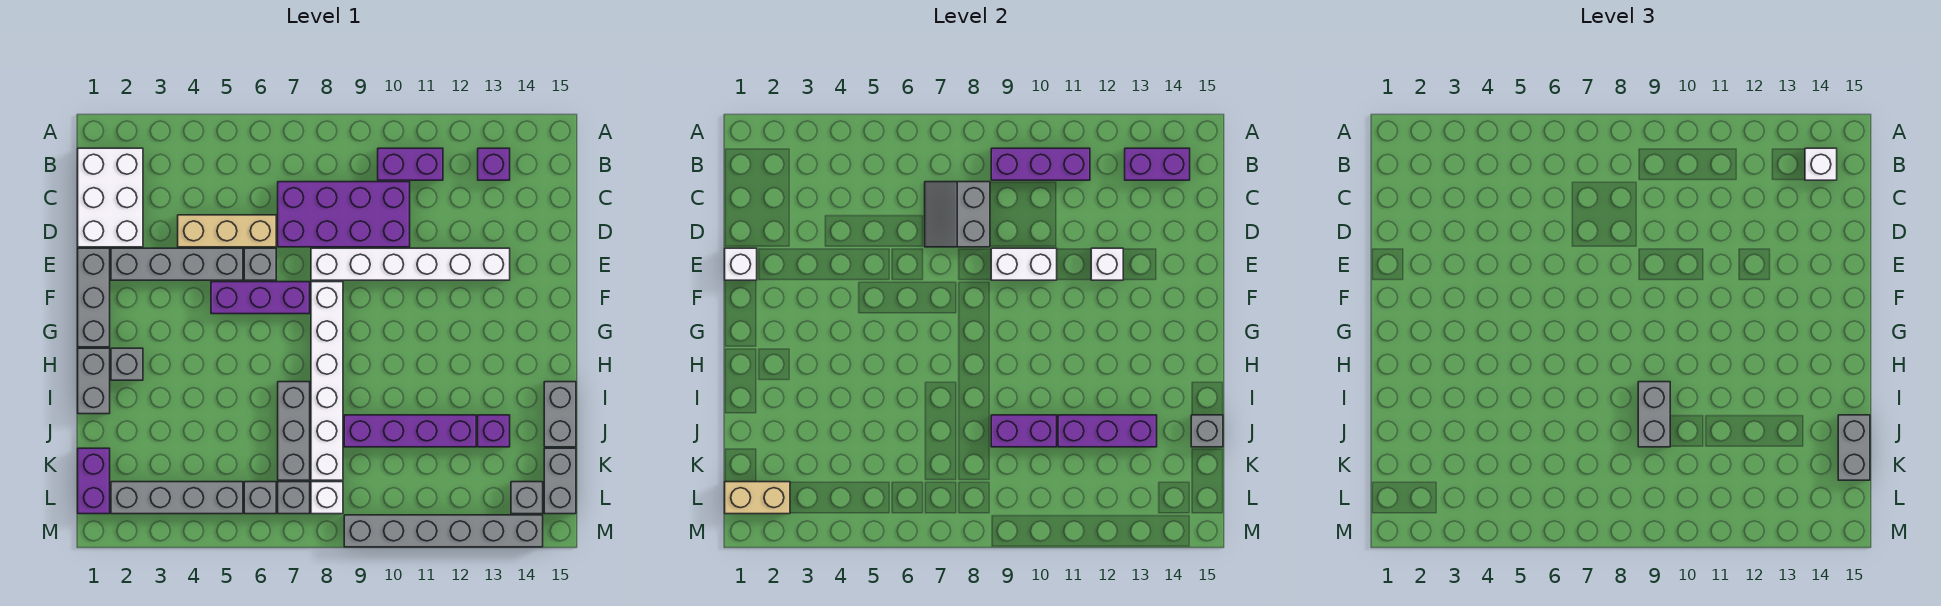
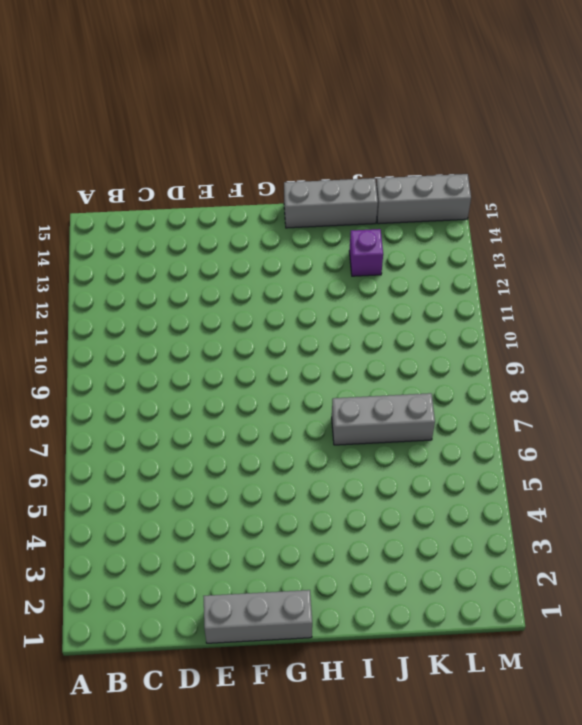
grey 1x3 brick [284,178,378,228] -> grey 1x2 brick [544,382,576,447]
grey 1x3 brick [376,174,471,224] -> grey 1x2 brick [544,448,576,514]
none -> white 2x3 brick [78,148,143,247]
none -> purple 1x2 brick [378,148,443,180]
none -> purple 1x1 brick [478,148,510,180]
none -> purple 2x4 brick [278,182,410,247]

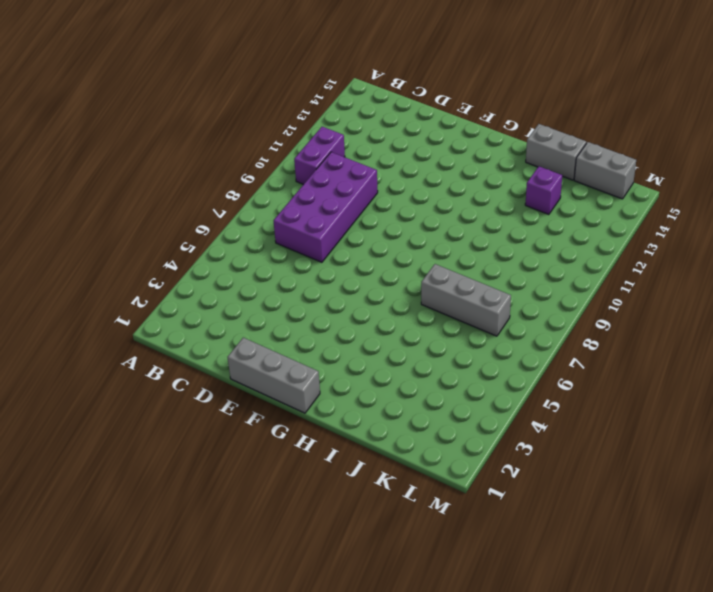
none -> white 2x3 brick [78,148,143,247]
none -> purple 1x1 brick [478,148,510,180]
none -> tan 1x3 brick [178,215,276,247]
none -> grey 1x4 brick [111,248,243,280]

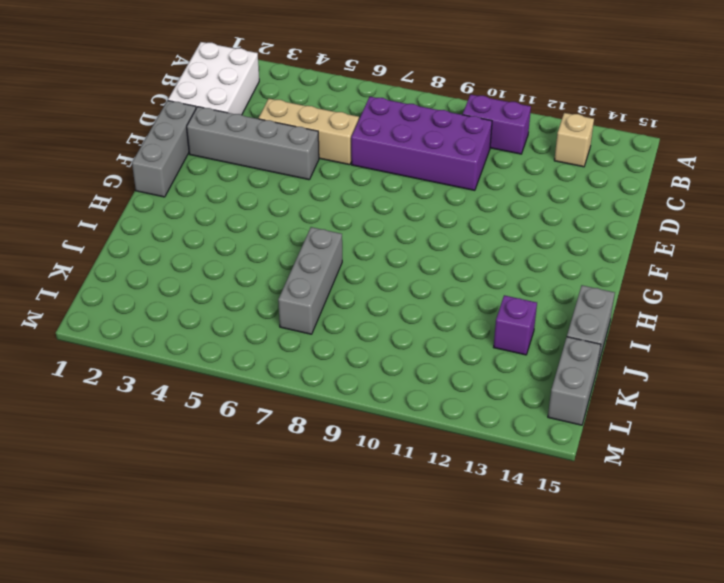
tan 1x1 brick [554,113,594,167] -> purple 1x1 brick [478,148,510,180]
none -> grey 1x1 brick [244,248,276,280]
none -> white 1x6 brick [311,248,510,280]
none -> purple 1x3 brick [211,282,310,314]
none -> white 1x6 brick [311,282,343,480]

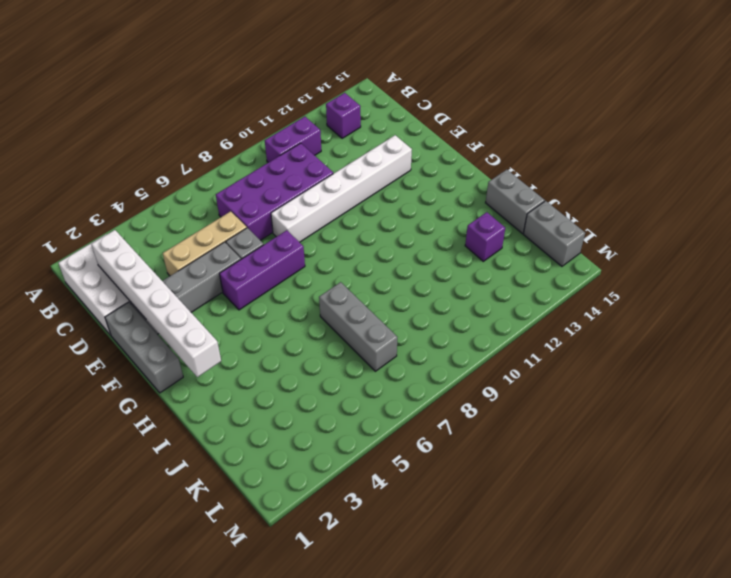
white 1x6 brick [91,230,221,377] -> white 1x6 brick moved to [311,282,343,480]
none -> grey 1x2 brick [78,348,110,414]
none -> grey 1x1 brick [111,348,143,380]
none -> purple 1x4 brick [344,415,476,447]
none -> purple 1x2 brick [78,448,110,514]

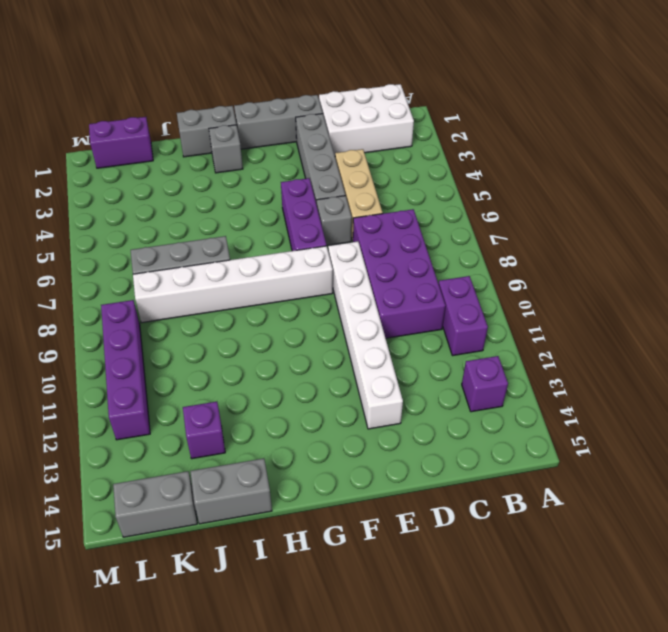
purple 1x4 brick [101,300,150,440] -> purple 1x4 brick moved to [344,415,476,447]
none -> grey 1x4 brick [111,482,243,514]
none -> grey 1x1 brick [244,482,276,514]
none -> grey 1x1 brick [278,482,310,514]
none -> white 1x1 brick [311,482,343,514]

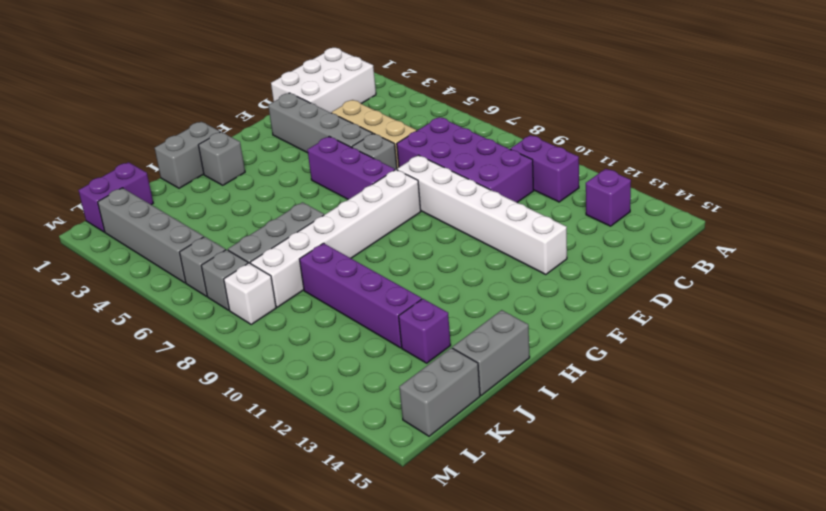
none -> grey 1x3 brick [78,248,110,347]
none -> grey 1x1 brick [511,482,543,514]
none -> grey 1x6 brick [344,515,543,547]
none -> purple 1x3 brick [991,148,1090,180]

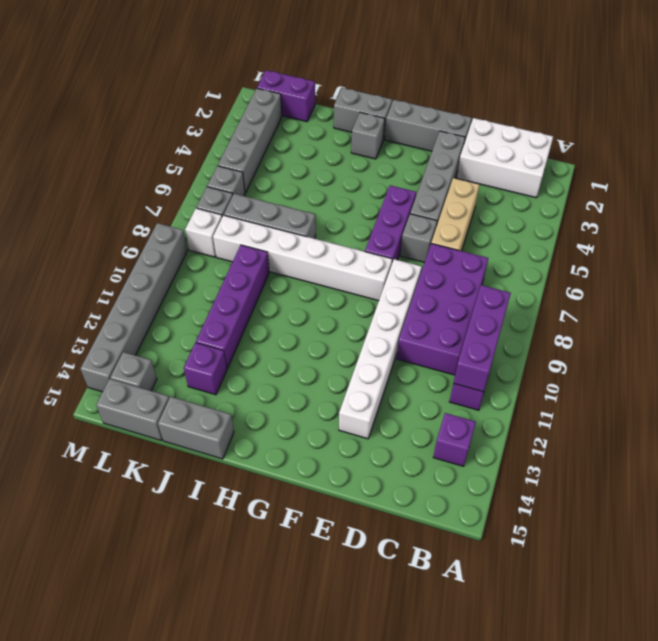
none -> purple 1x2 brick [1125,148,1190,180]
none -> grey 2x2 slope [925,182,990,247]
none -> white 1x1 brick [725,248,757,280]
none -> white 1x2 brick [991,248,1057,280]

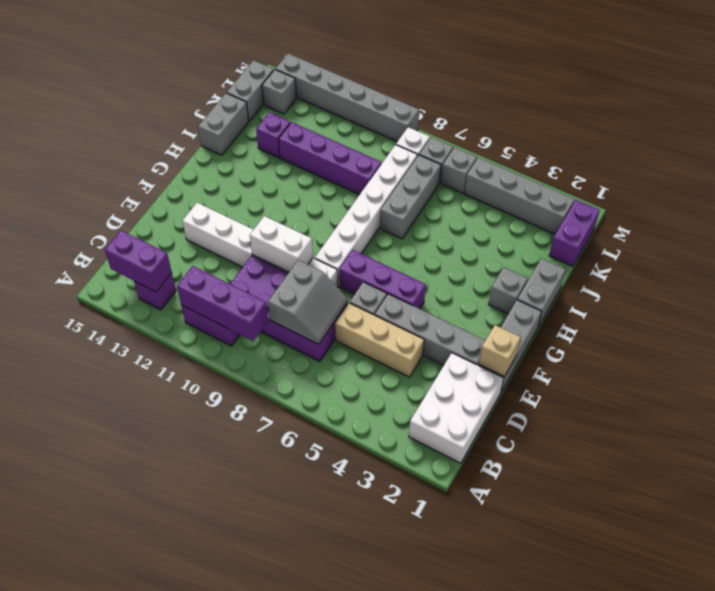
tan 1x1 brick [479,325,521,376] -> white 1x1 brick [725,248,757,280]
none -> white 1x1 brick [1091,248,1123,280]
none -> purple 1x2 brick [991,415,1057,447]
none -> purple 1x3 brick [1058,415,1157,447]
none -> grey 1x1 brick [1191,415,1223,447]

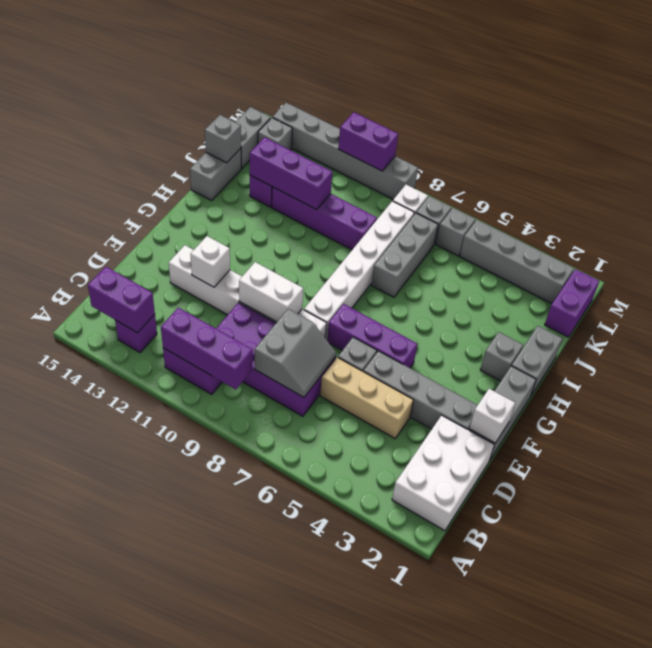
purple 1x2 brick [338,112,398,171] -> purple 1x2 brick moved to [991,415,1057,447]
none -> tan 1x2 brick [725,482,790,514]
none -> white 1x1 brick [1805,148,1837,180]
none -> grey 1x2 brick [1638,382,1670,447]
none -> grey 1x2 brick [1838,415,1870,480]

